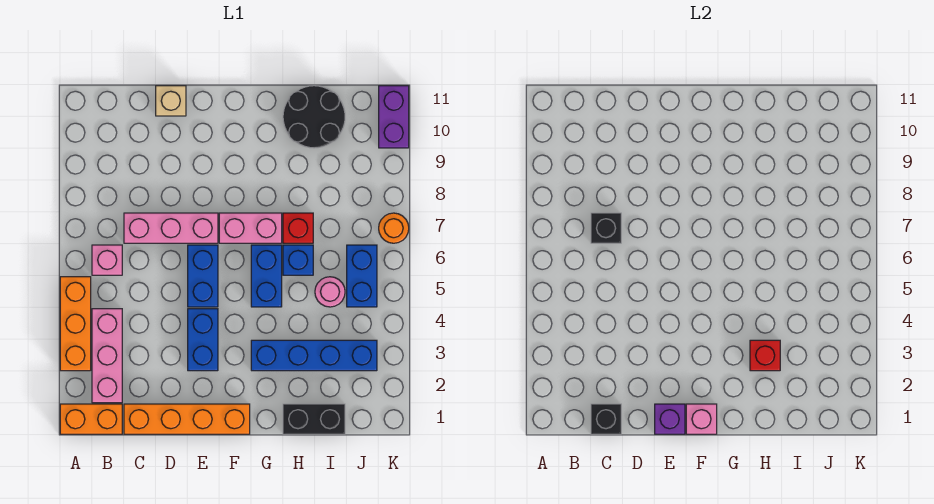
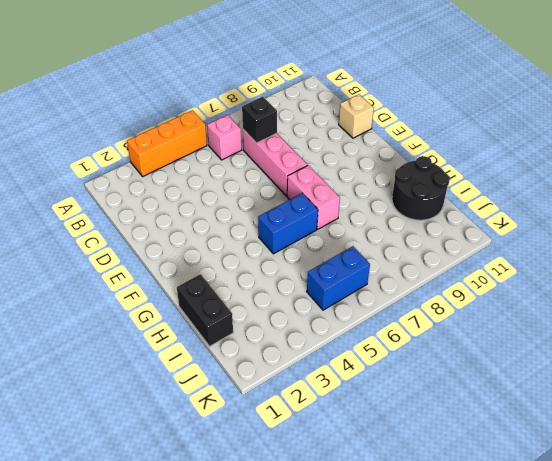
none -> orange 1x2 brick [60,404,122,434]
none -> pink 1x3 brick [92,309,122,403]
none -> orange 1x4 brick [124,404,250,434]

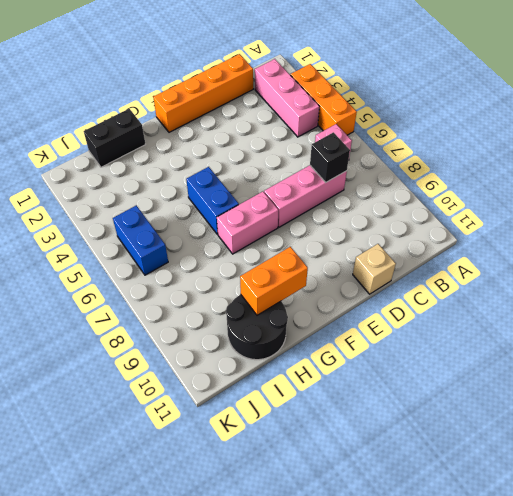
orange 1x2 brick [240,247,308,315] -> orange 1x2 brick moved to [60,404,122,434]
none -> blue 1x2 brick [188,309,218,371]
none -> blue 1x2 brick [188,245,218,307]
none -> blue 1x4 brick [251,340,377,371]

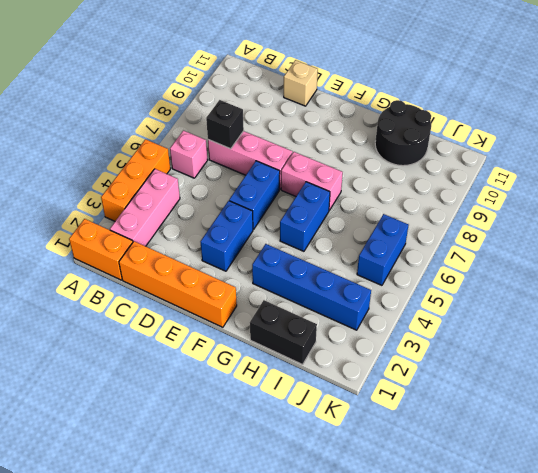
none -> blue 1x1 brick [283,245,313,275]
none -> red 1x1 brick [283,213,313,243]
none -> pink 1x1 round brick [315,277,345,307]

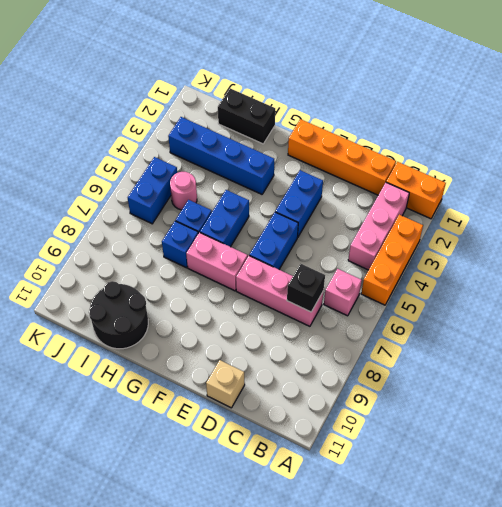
blue 1x1 brick [162,221,198,268] -> red 1x1 brick [283,213,313,243]
none -> orange 1x1 round brick [379,213,409,243]
none -> purple 1x2 brick [379,86,409,148]
none -> black 1x1 brick [591,404,621,434]

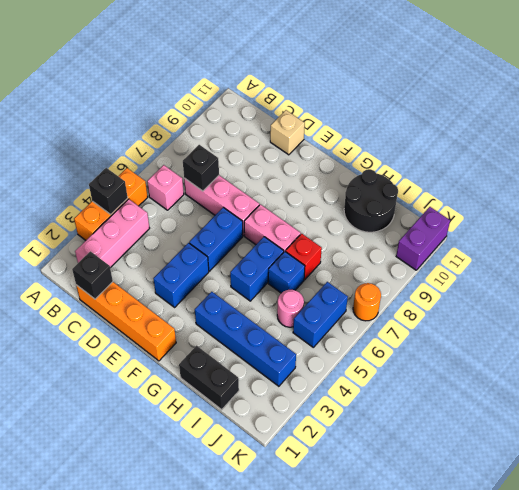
black 1x1 brick [89,168,128,215] -> none
none -> orange 1x2 brick [60,404,122,434]
none -> purple 1x1 brick [655,404,685,434]
none -> pink 1x1 brick [686,404,717,434]

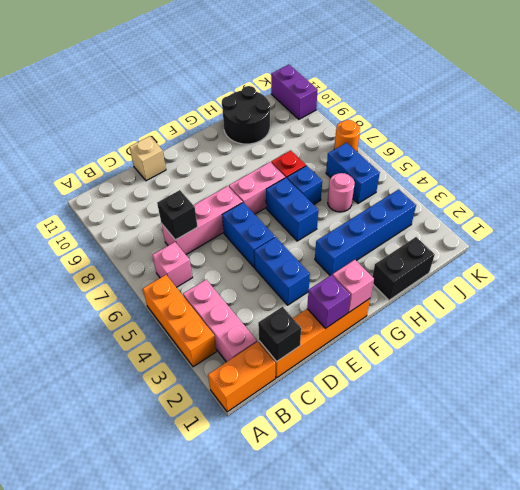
none -> red 1x1 brick [750,340,780,371]

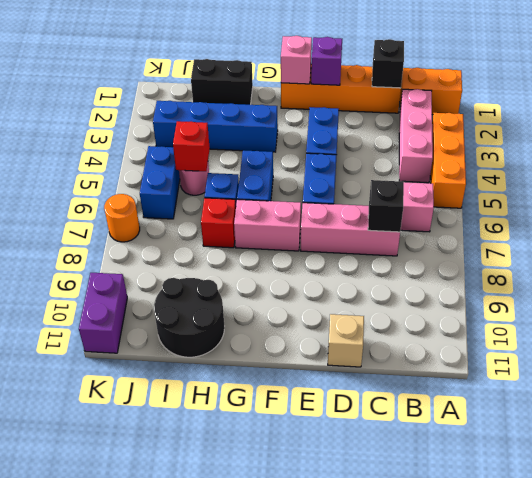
red 1x1 brick [173,121,210,171] -> red 1x1 brick moved to [750,340,780,371]

